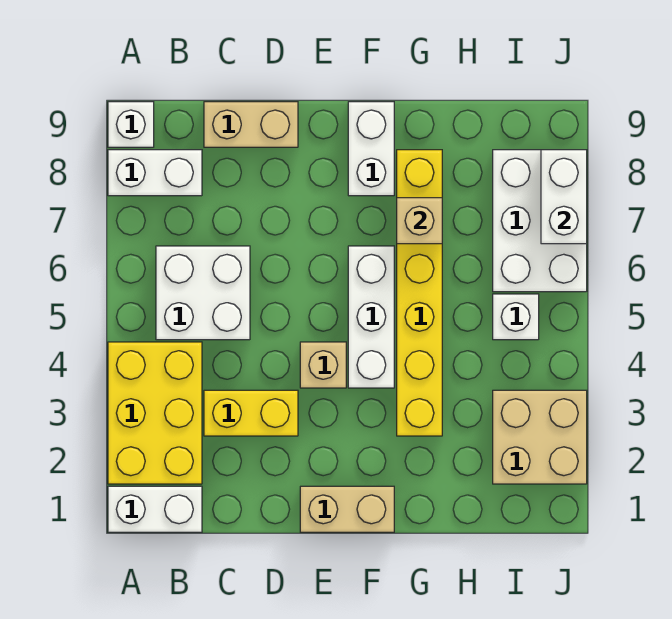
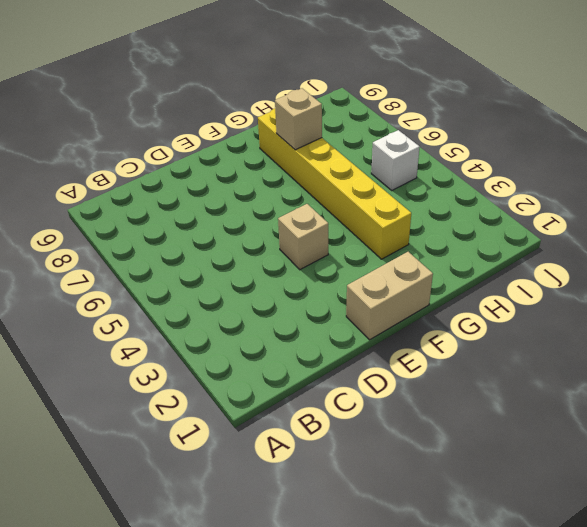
none -> white 1x2 brick [108,486,202,532]
none -> yellow 2x3 brick [108,342,202,484]
none -> white 1x2 brick [108,150,202,196]

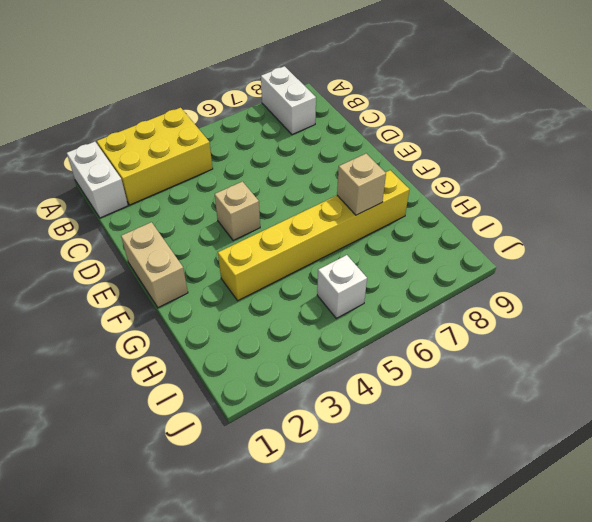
none -> white 1x1 brick [108,102,154,147]
none -> white 2x2 brick [156,246,250,340]
none -> yellow 1x2 brick [204,390,298,436]

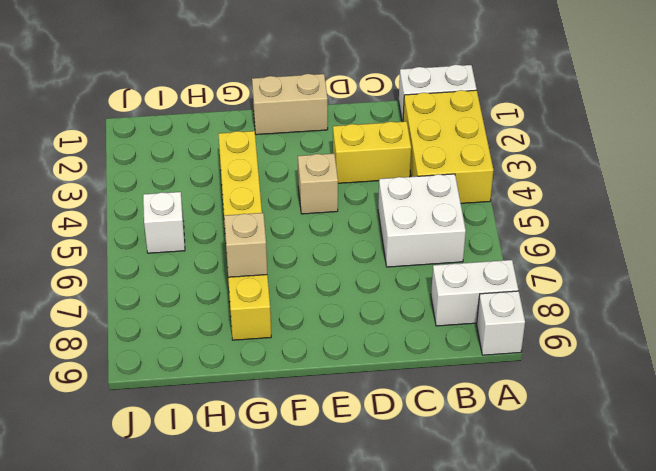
none -> tan 1x2 brick [204,102,298,147]
none -> white 1x3 brick [348,246,394,388]
none -> white 1x2 brick [348,102,394,196]

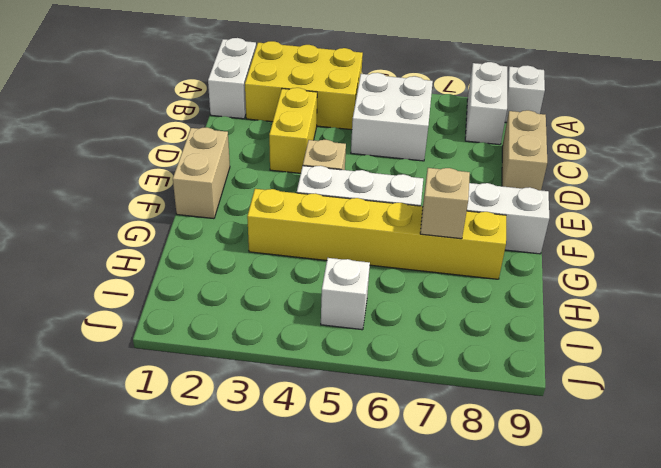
none -> tan 2x2 brick [493,390,587,484]
none -> white 2x3 brick [493,150,587,292]
none -> white 1x2 brick [541,150,587,244]

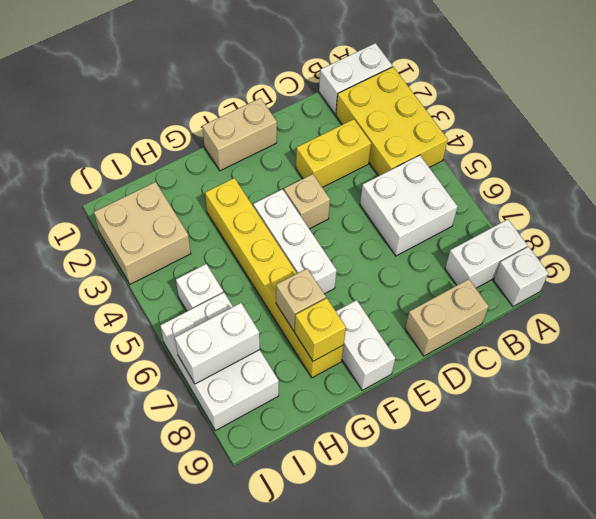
yellow 1x1 brick [295,298,346,361] -> none
white 1x2 brick [175,303,260,384] -> white 1x2 brick turned to [541,150,587,244]

